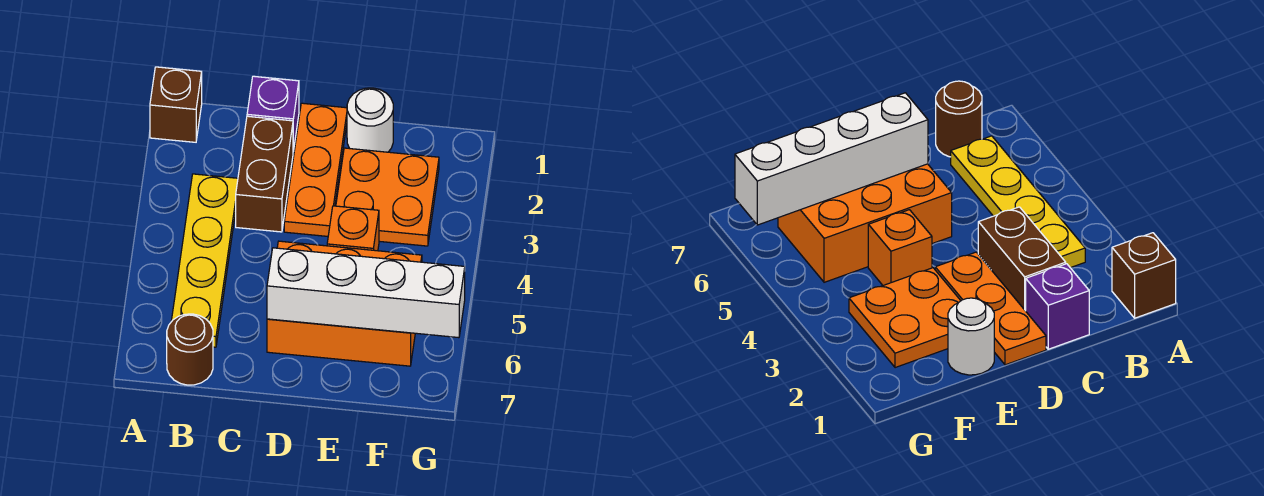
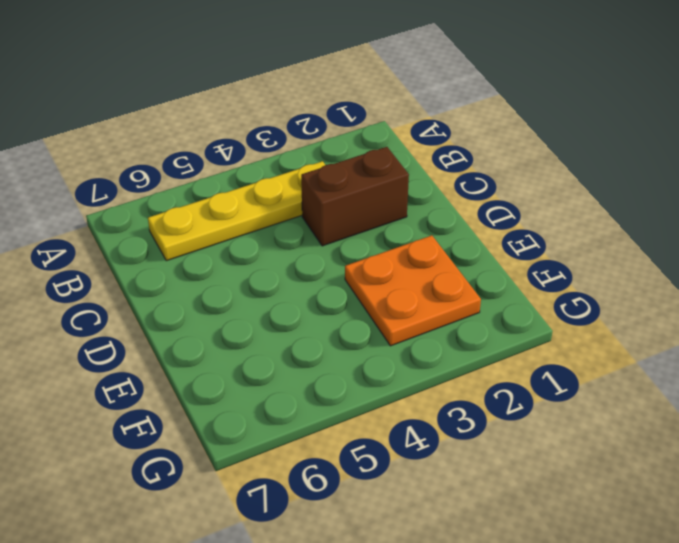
none -> brown 1x1 brick [150,67,202,142]
none -> brown 1x1 round brick [167,314,213,385]

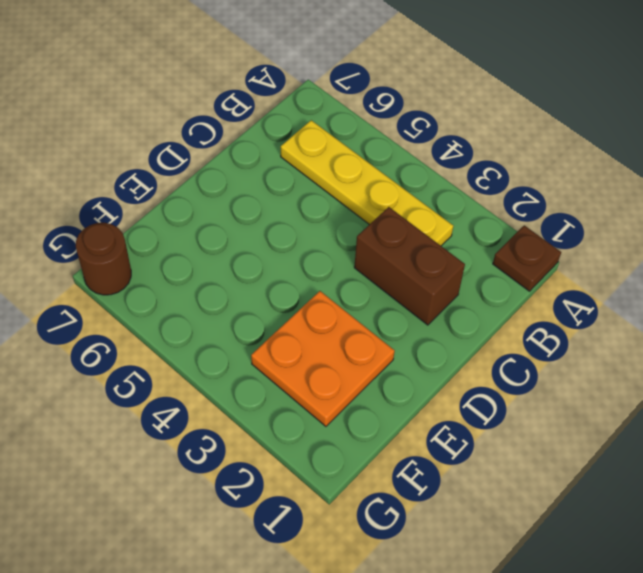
brown 1x1 plate [493,225,561,291] -> brown 1x1 brick [150,67,202,142]
brown 1x1 round brick [76,223,131,295] -> brown 1x1 round brick moved to [167,314,213,385]
none -> purple 1x1 brick [247,76,299,151]
none -> orange 1x3 plate [284,103,347,236]

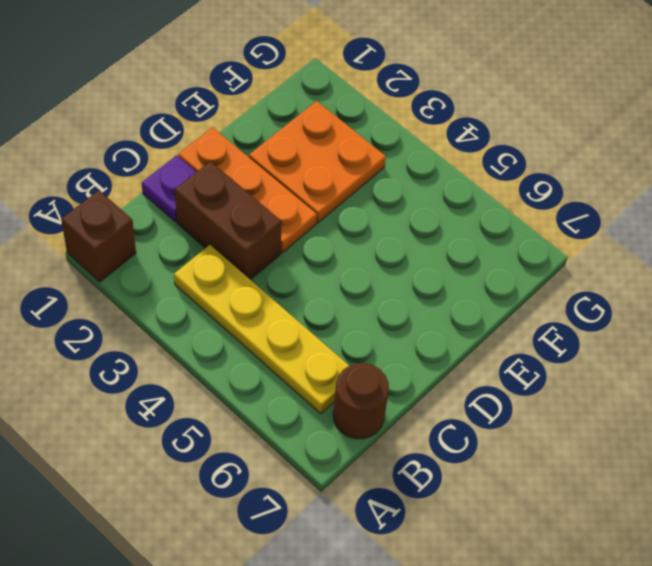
purple 1x1 plate [142,155,196,222] -> purple 1x1 brick [247,76,299,151]
none -> orange 2x3 brick [267,241,422,366]
none -> white 1x1 round brick [347,88,393,152]

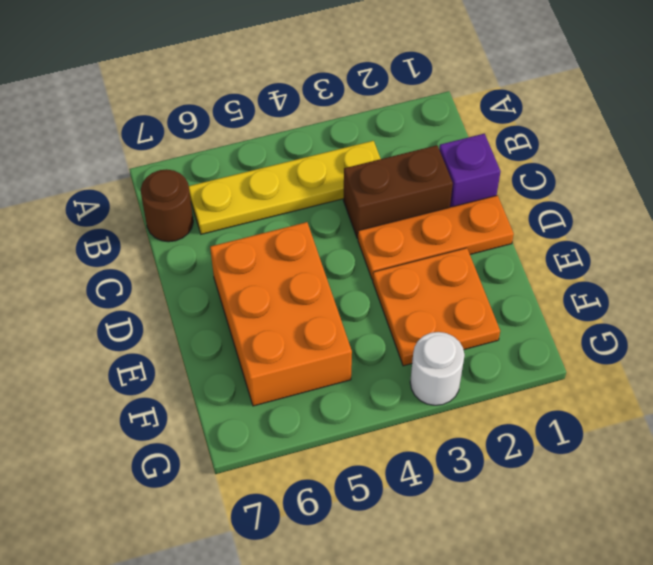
white 1x1 round brick [410,332,465,405] -> white 1x1 round brick moved to [347,88,393,152]
none -> brown 1x1 brick [150,67,202,142]
none -> orange 1x1 brick [327,206,379,251]

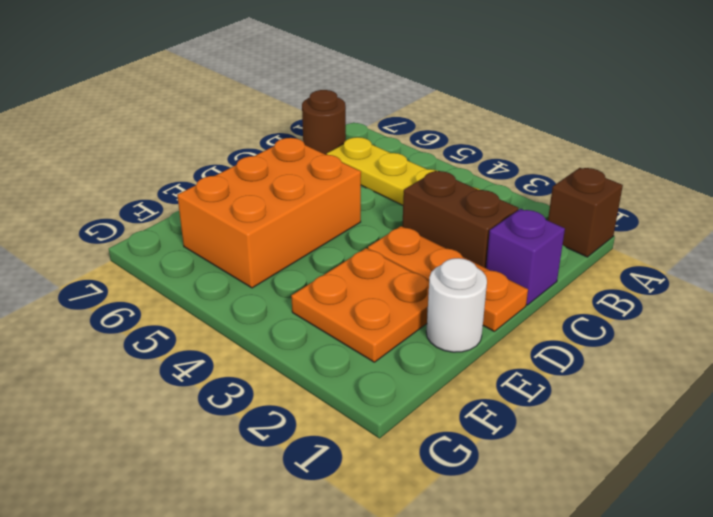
none -> orange 1x1 brick [327,206,379,251]
none -> white 1x4 brick [267,248,465,338]

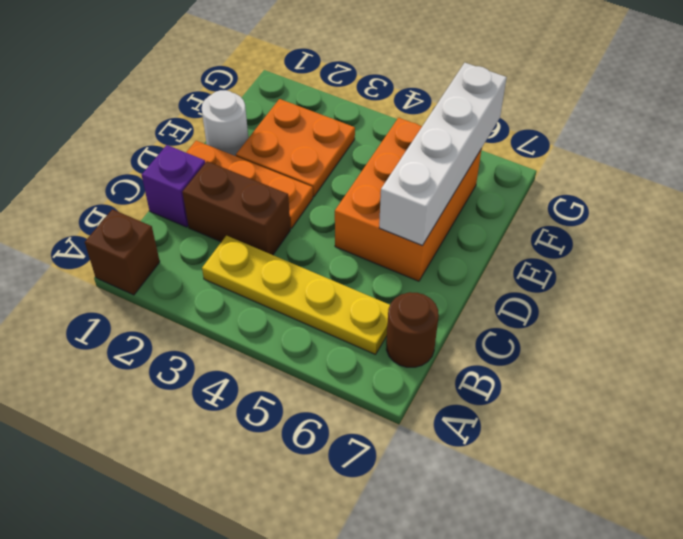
none -> orange 1x1 brick [327,206,379,251]

